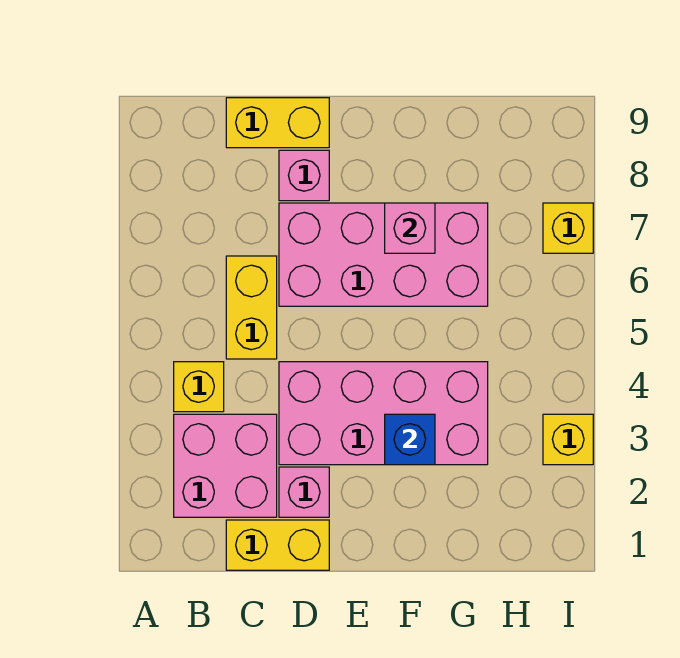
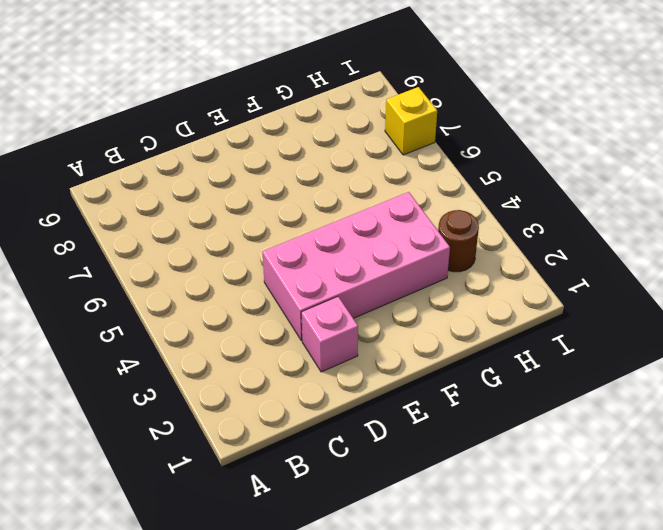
brown 1x1 round brick [438,210,479,272] -> none
none -> pink 2x2 brick [174,414,277,517]
none -> yellow 1x1 brick [174,362,224,412]
none -> yellow 1x2 brick [226,520,329,570]

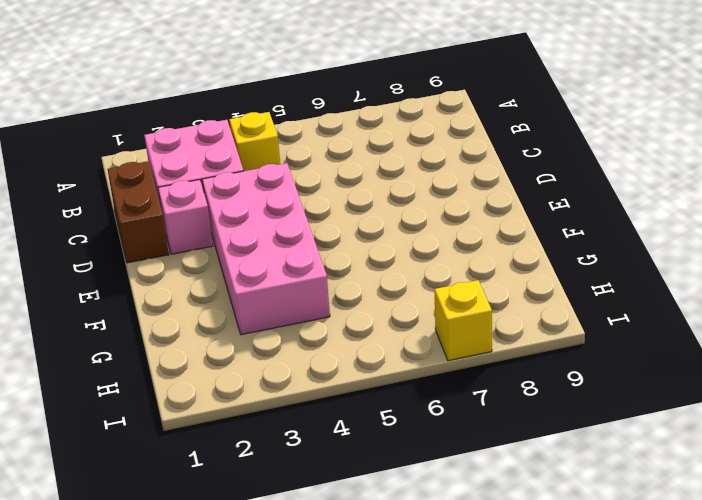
brown 1x2 brick [108,161,169,263] -> yellow 1x2 brick [226,520,329,570]
none -> yellow 1x2 brick [226,256,277,359]
none -> yellow 1x2 brick [226,98,329,148]
none -> pink 2x4 brick [279,203,488,306]

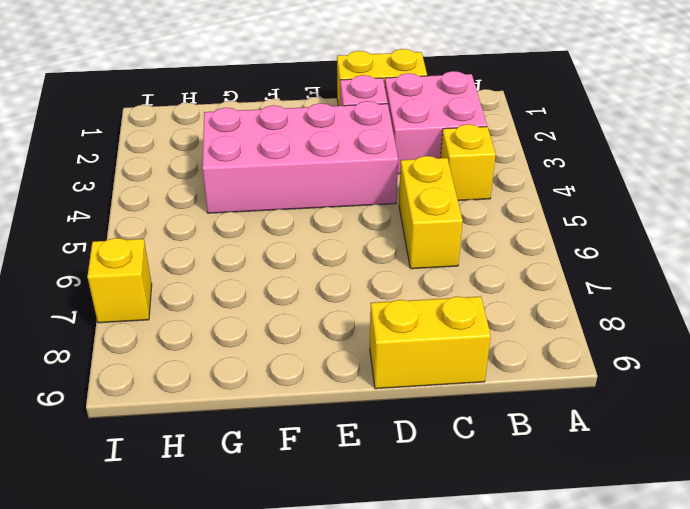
none -> pink 2x4 brick [279,203,488,306]
none -> pink 1x1 brick [279,150,329,201]
none -> yellow 1x1 brick [543,414,593,465]

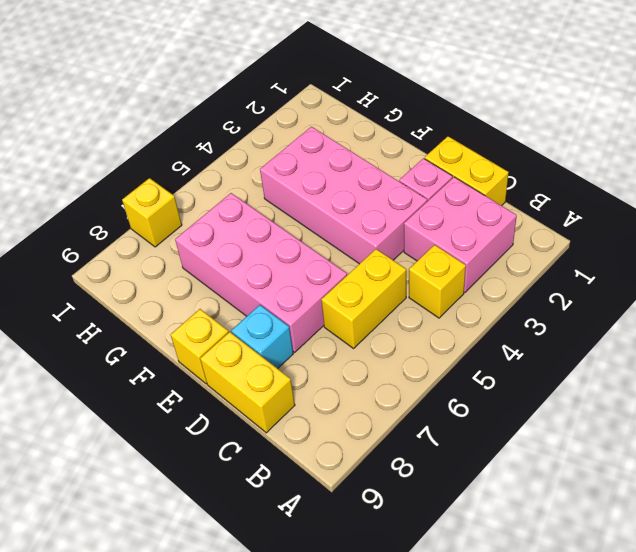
cyan 1x1 brick [231,305,293,369] -> pink 1x1 brick [279,150,329,201]
yellow 1x1 brick [171,309,229,384] -> yellow 1x1 brick moved to [543,414,593,465]
none -> blue 1x1 brick [385,414,435,465]
none -> pink 1x1 brick [385,203,435,253]

